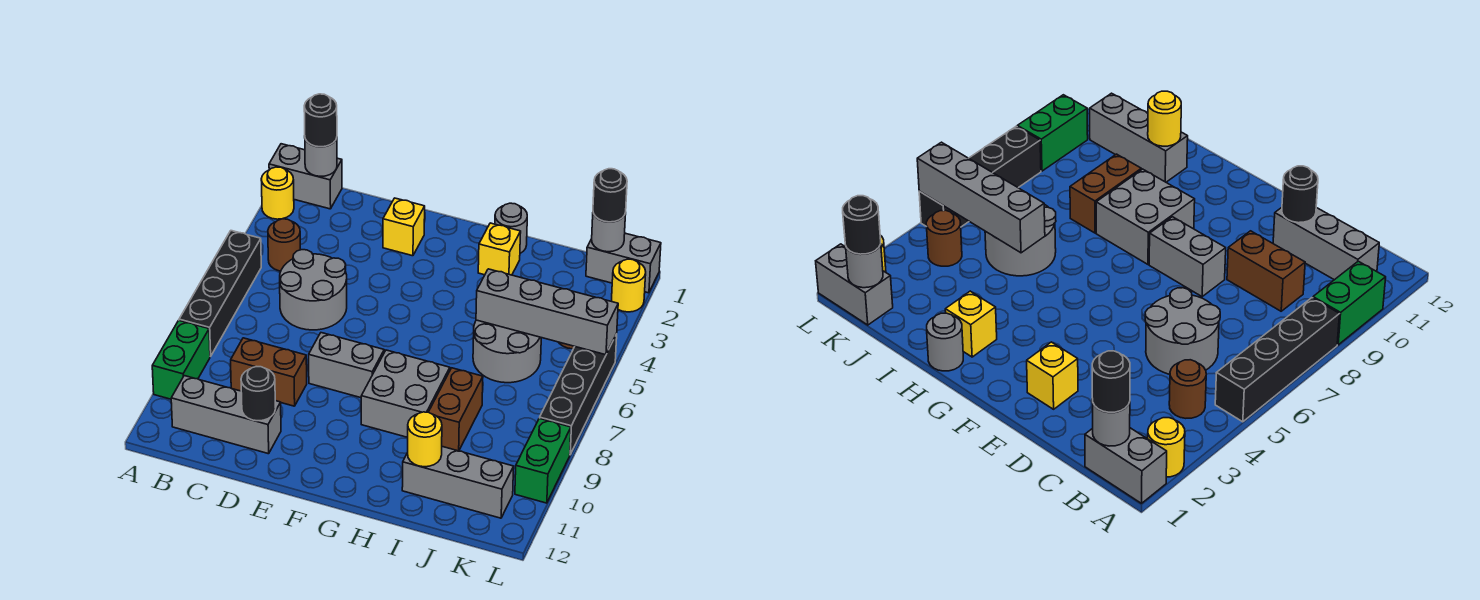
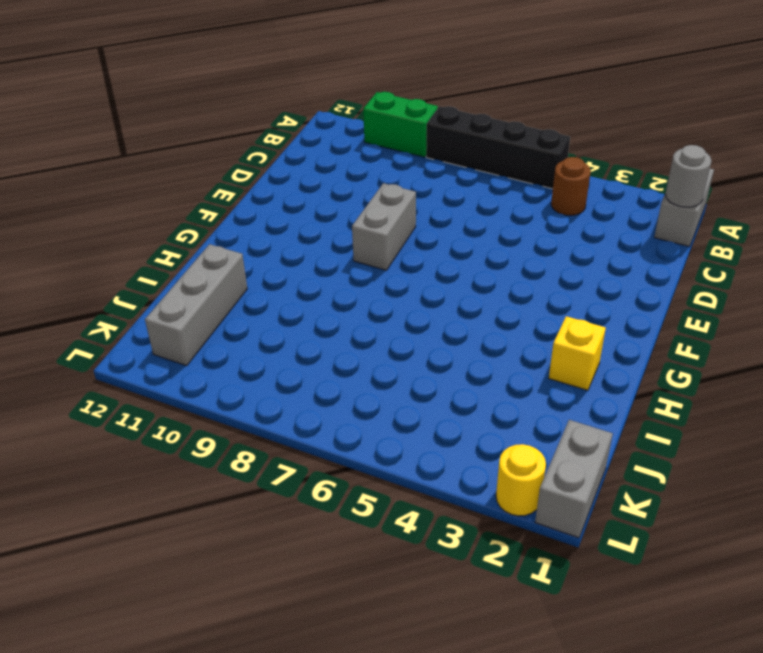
none -> yellow 1x1 round brick [261,167,294,219]
none -> grey 1x3 brick [171,376,281,454]
none -> grey 2x2 round brick [280,250,347,330]

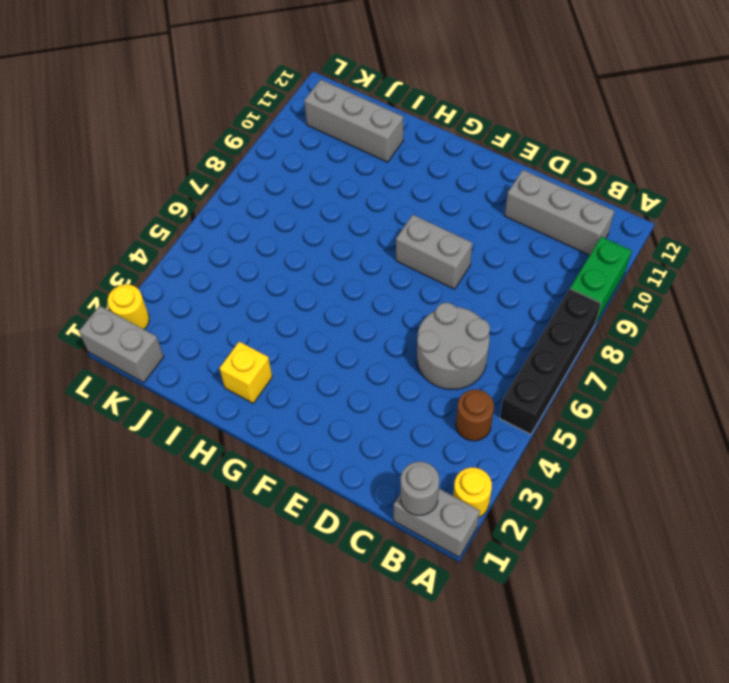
none -> brown 1x2 brick [231,338,307,406]
none -> yellow 1x1 brick [383,198,425,256]
none -> grey 2x2 brick [361,350,450,437]

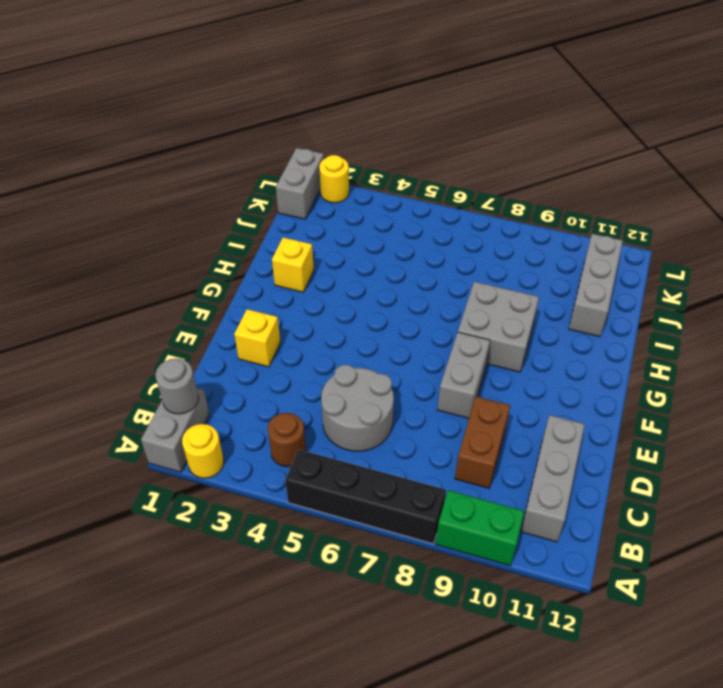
none -> grey 1x1 round brick [495,203,527,253]
none -> grey 2x2 round brick [473,320,541,383]
none -> brown 1x2 brick [429,368,483,451]

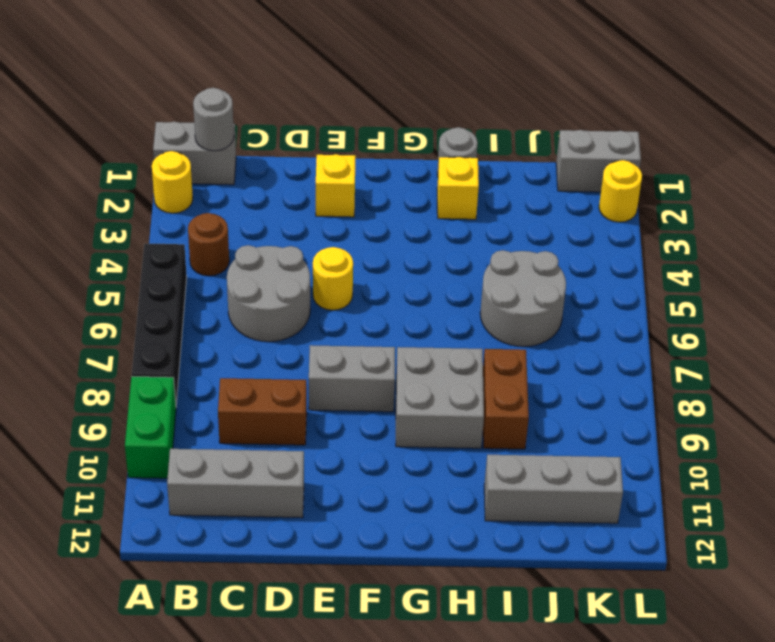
yellow 1x1 round brick [313,247,353,310] -> yellow 1x1 round brick moved to [408,412,442,467]
none -> brown 1x1 round brick [926,210,962,266]
none -> black 1x4 brick [540,334,617,454]
none -> green 1x2 brick [515,418,571,503]

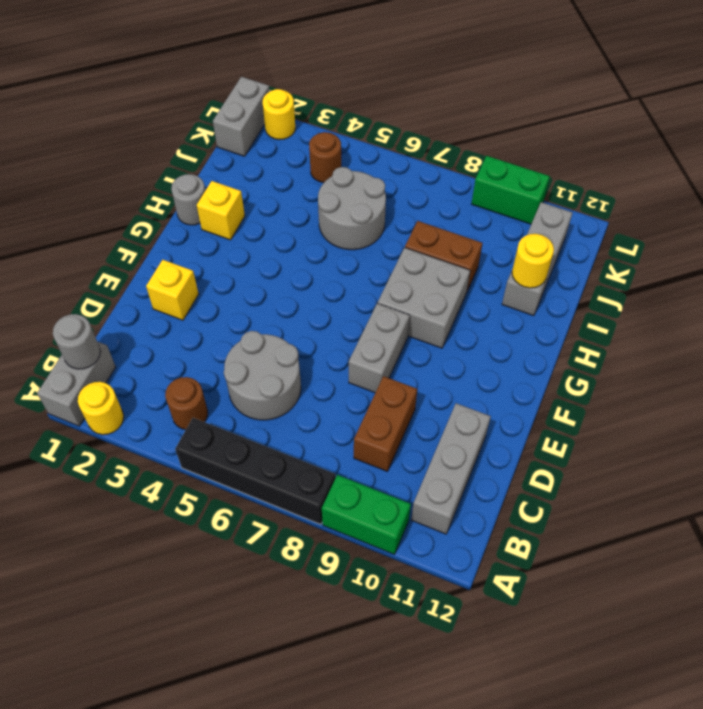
none -> black 1x4 brick [540,334,617,454]
none -> black 1x1 round brick [241,367,276,421]
none -> grey 1x4 brick [476,269,618,355]

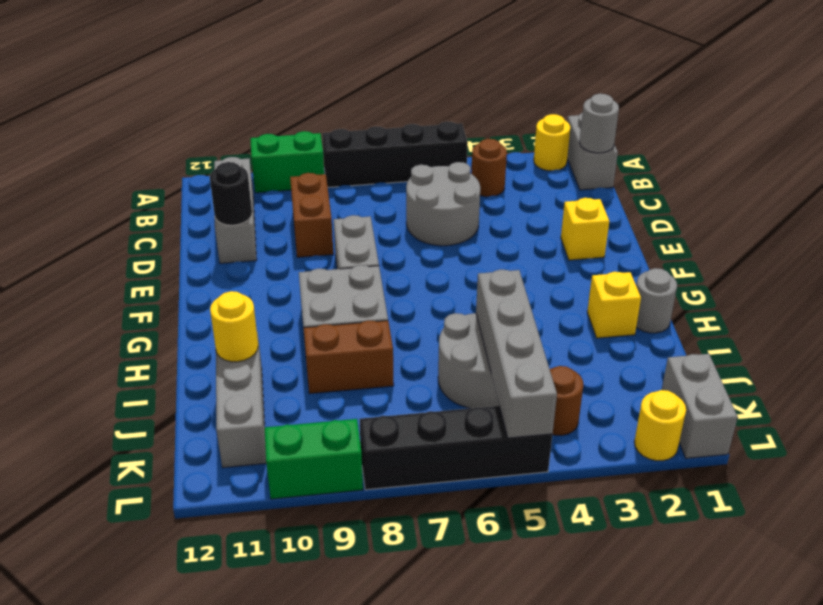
none -> grey 1x1 round brick [592,213,626,252]
none -> black 1x1 round brick [304,94,337,147]
none -> black 1x1 round brick [593,169,627,222]

